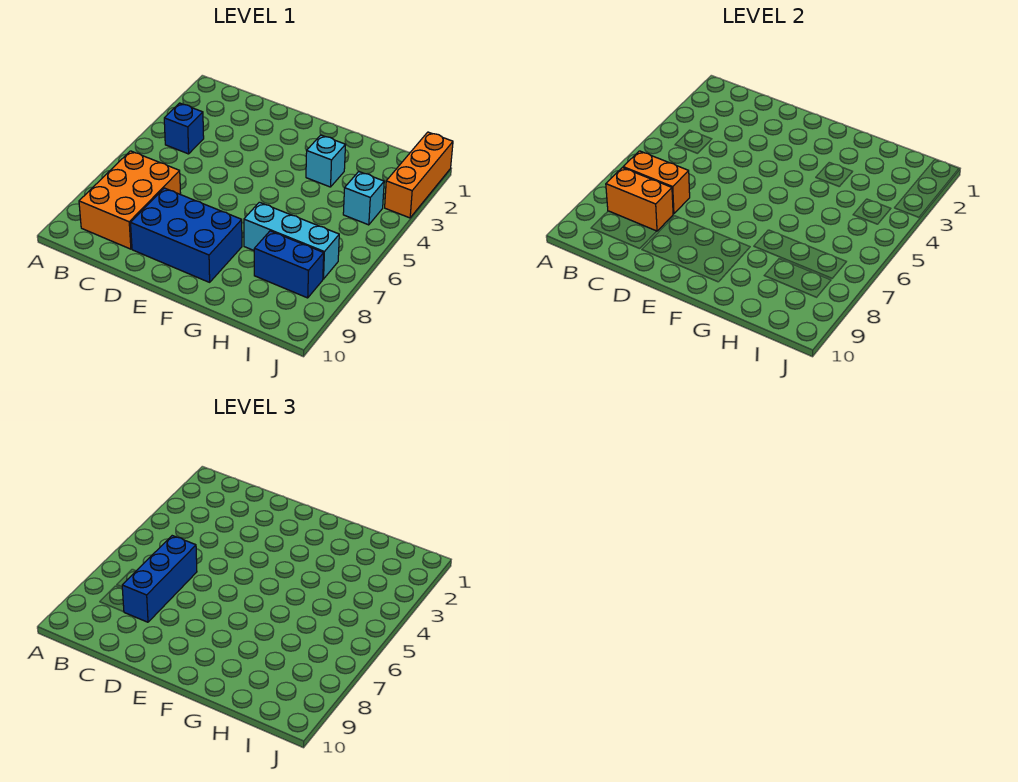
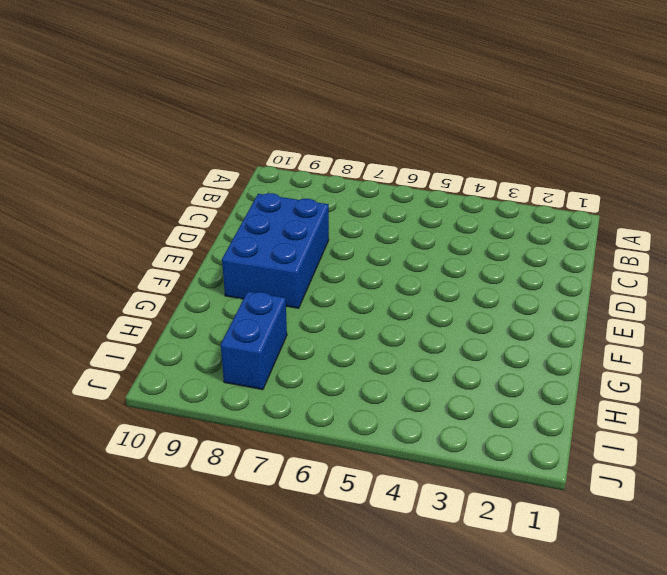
none -> blue 1x1 brick [164,103,204,154]
none -> orange 2x3 brick [79,151,181,249]

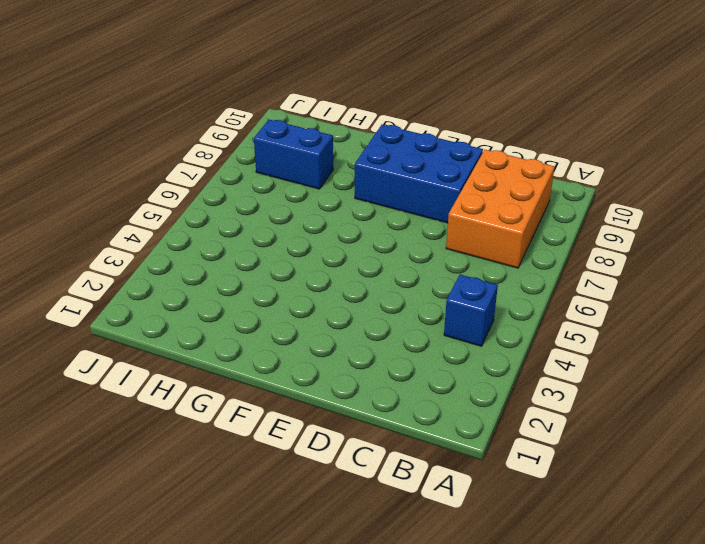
none -> cyan 1x1 brick [306,135,345,187]
none -> cyan 1x3 brick [244,202,339,279]

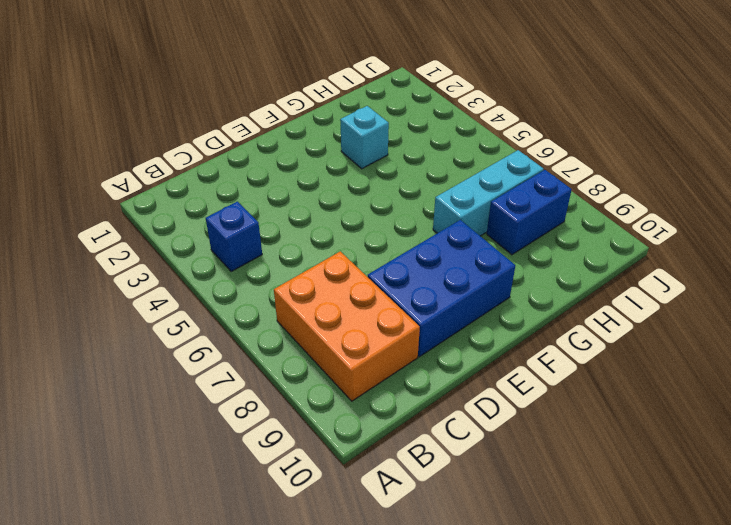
none -> cyan 1x1 brick [343,172,384,225]
none -> orange 1x3 brick [385,132,453,218]

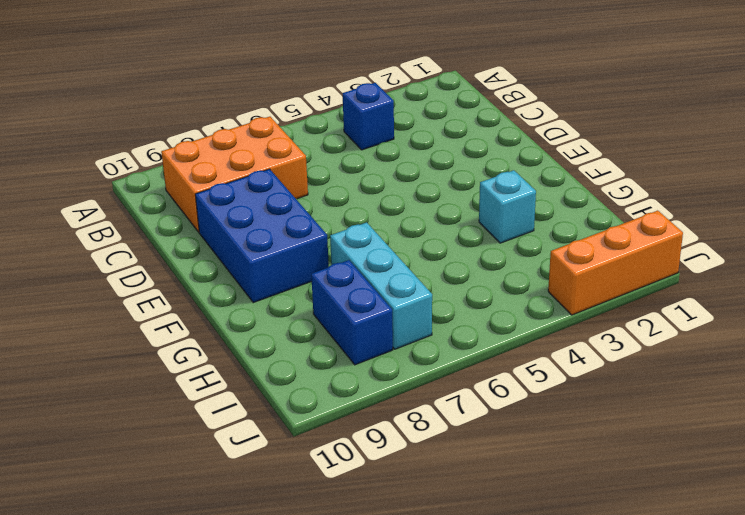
none -> cyan 1x1 brick [343,172,384,225]
none -> orange 1x2 brick [623,151,690,214]

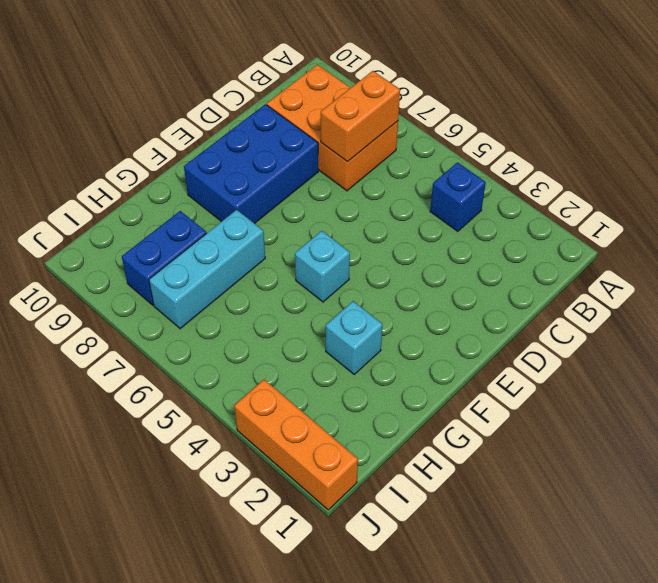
cyan 1x1 brick [295,231,350,302] -> cyan 1x1 brick moved to [343,172,384,225]
none -> orange 1x2 brick [606,168,673,231]
none -> blue 1x3 brick [122,536,197,622]

